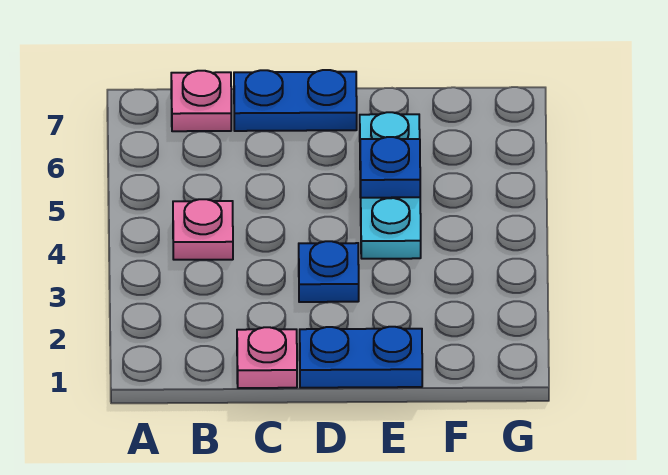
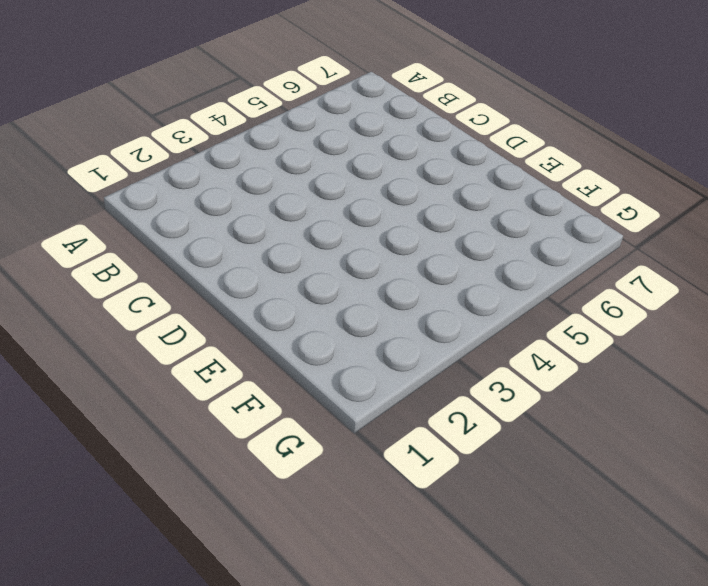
none -> pink 1x1 plate [173,199,233,260]
none -> pink 1x1 plate [171,71,231,131]

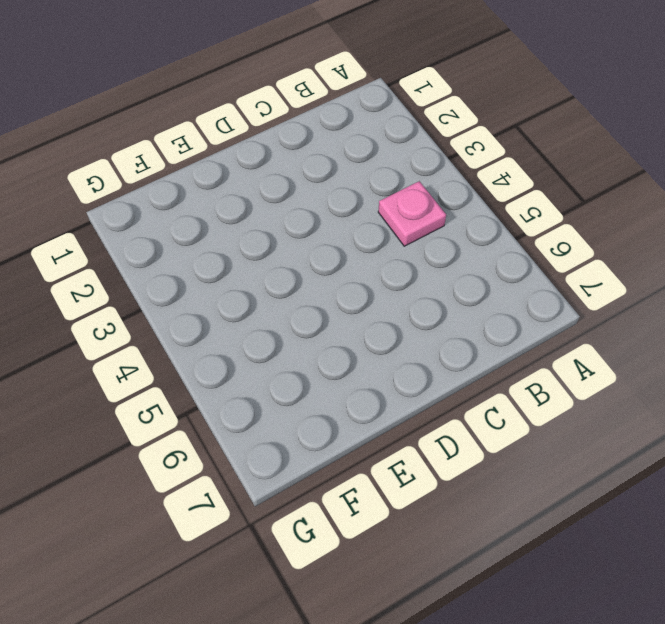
none -> pink 1x1 plate [171,71,231,131]
none -> pink 1x1 plate [237,327,297,388]

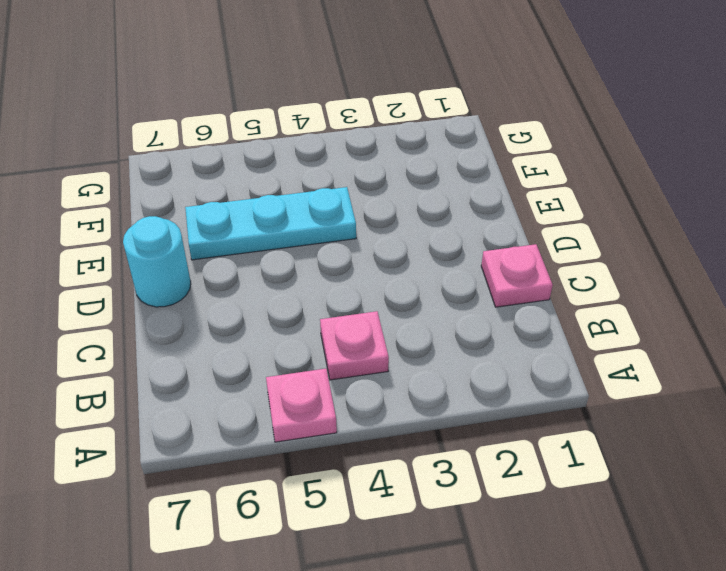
pink 1x1 plate [266,369,337,442] -> pink 1x1 plate moved to [171,71,231,131]
cyan 1x1 round brick [123,216,191,307] -> blue 1x2 plate [234,70,357,131]
none -> blue 1x2 plate [300,327,422,388]
none -> blue 1x1 plate [299,241,359,302]

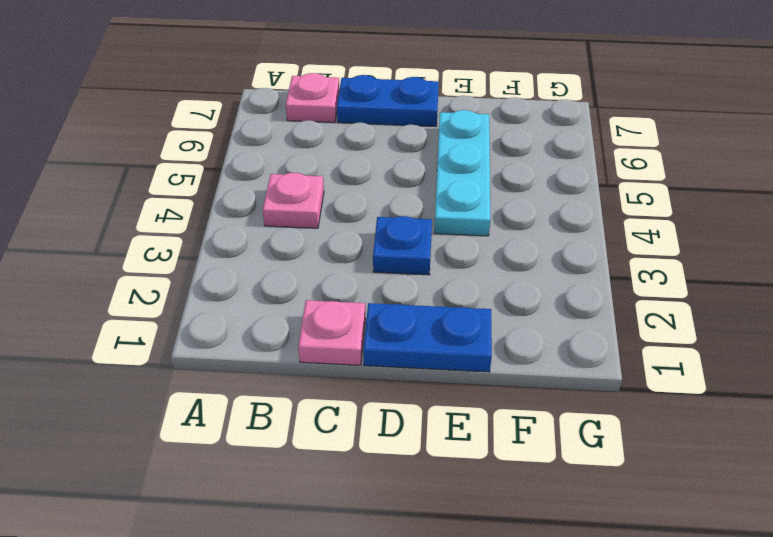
none -> blue 1x1 plate [360,137,420,198]

